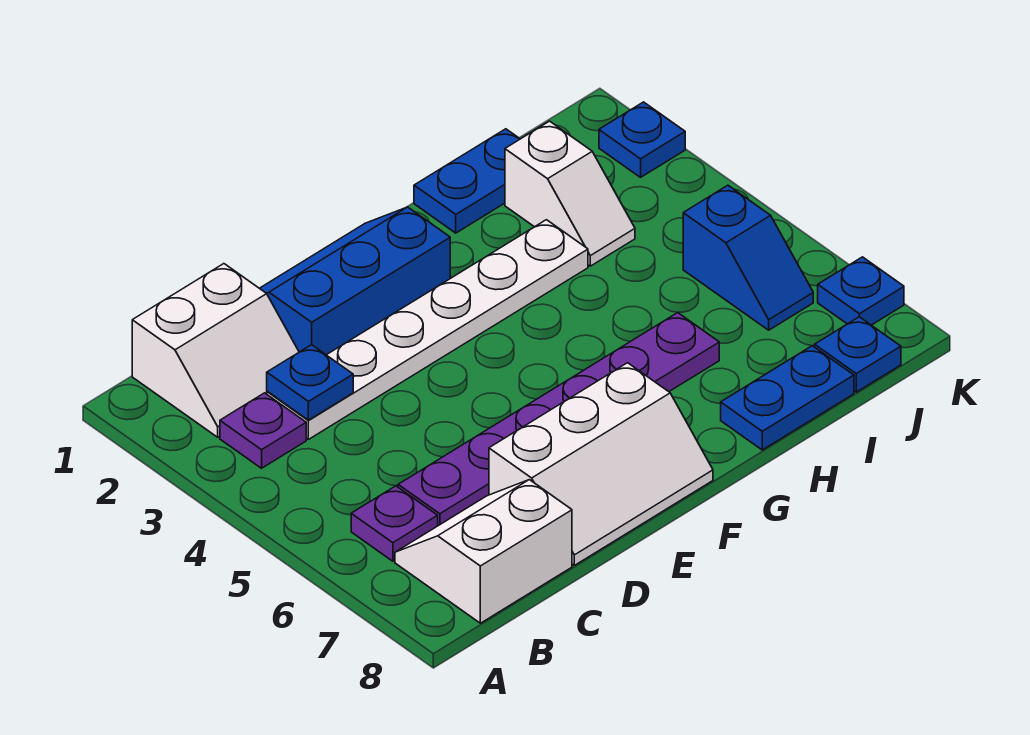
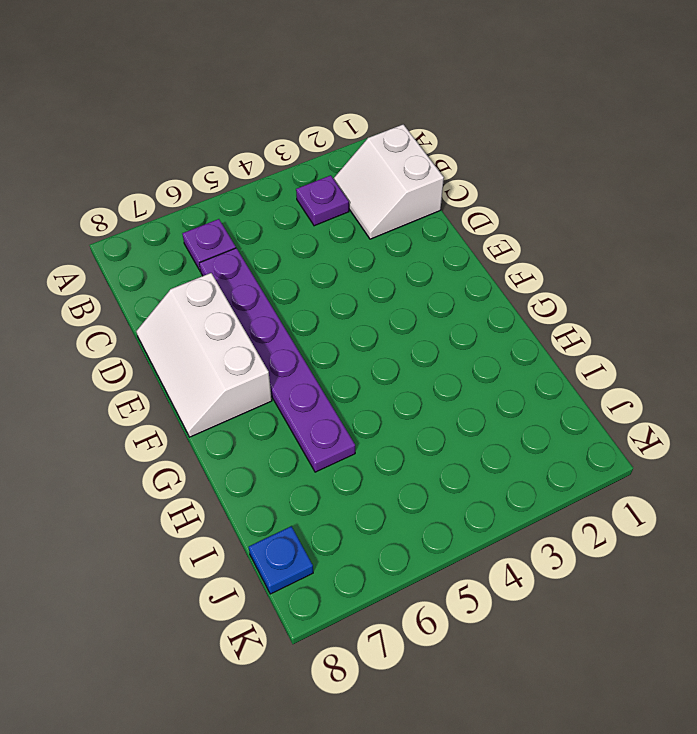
none -> white 2x2 slope [395,480,572,623]
none -> white 1x6 plate [267,220,588,439]
none -> blue 2x3 slope [260,207,450,355]

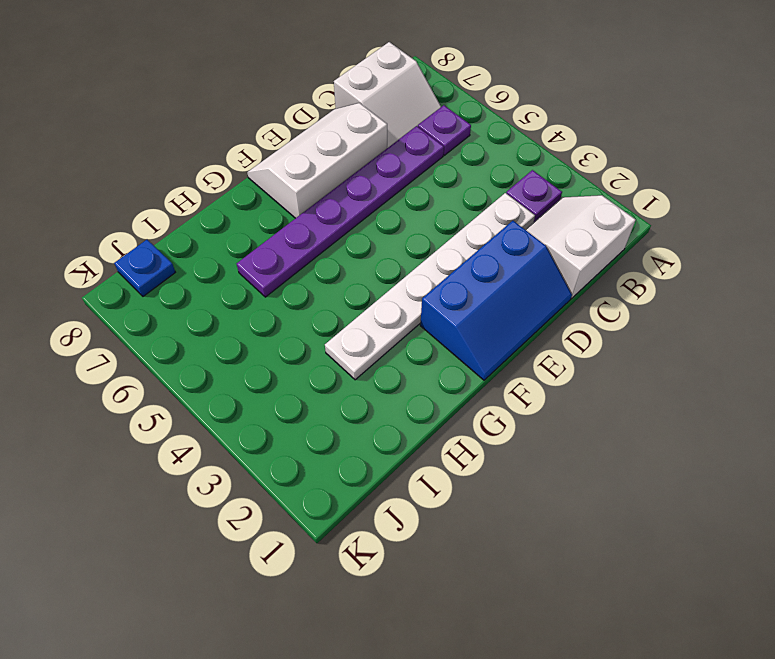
none -> blue 1x2 plate [414,129,520,233]
none -> blue 1x2 plate [721,346,854,450]
none -> white 1x2 slope [505,121,635,266]

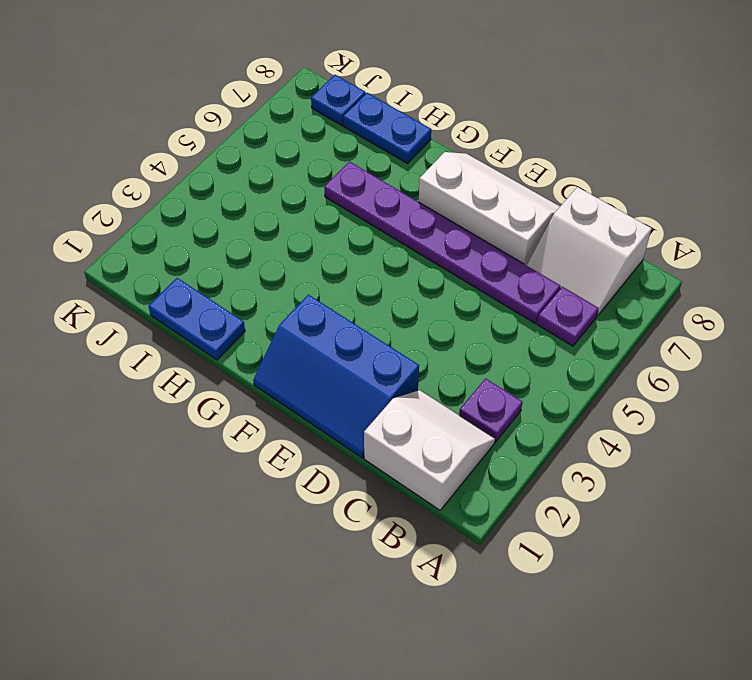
none -> white 1x6 plate [267,220,588,439]
none -> white 1x2 slope [505,121,635,266]
none -> blue 1x2 slope [683,185,813,330]

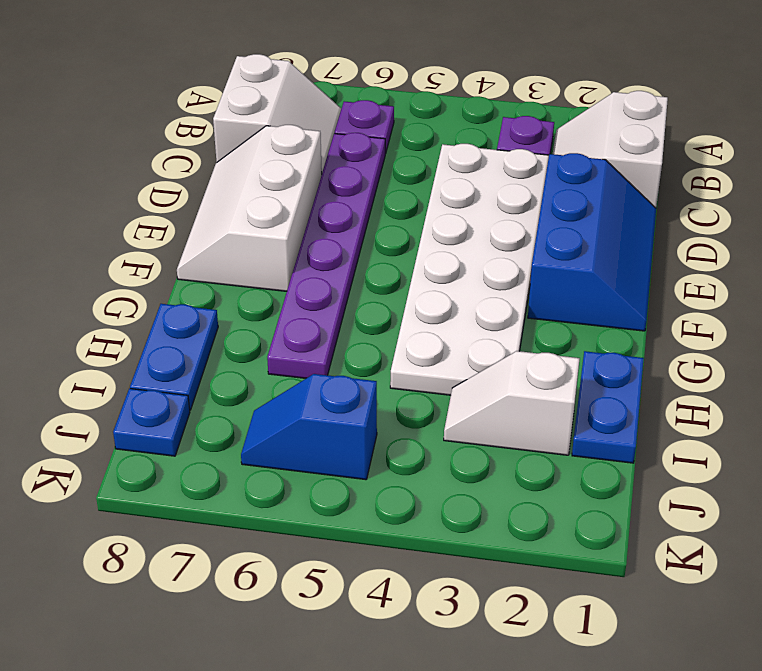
white 2x6 plate [390,144,549,395] -> white 1x6 plate [267,220,588,439]
none -> blue 1x1 plate [599,102,685,177]
none -> blue 1x1 plate [818,257,904,325]
none -> blue 1x1 plate [267,345,353,420]

